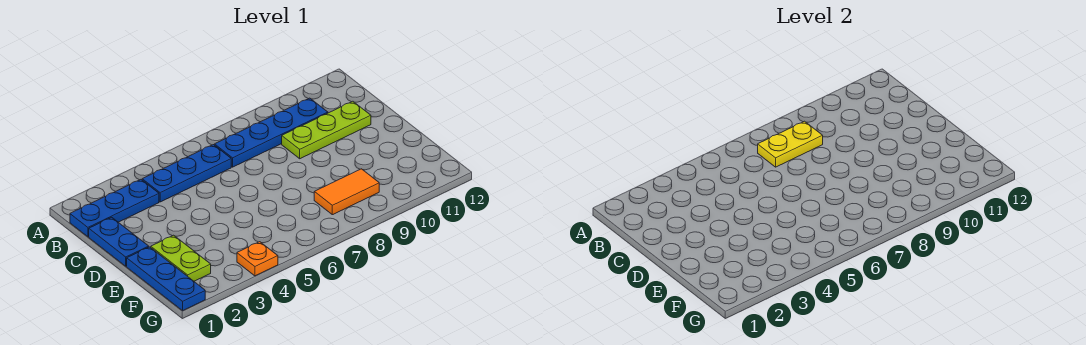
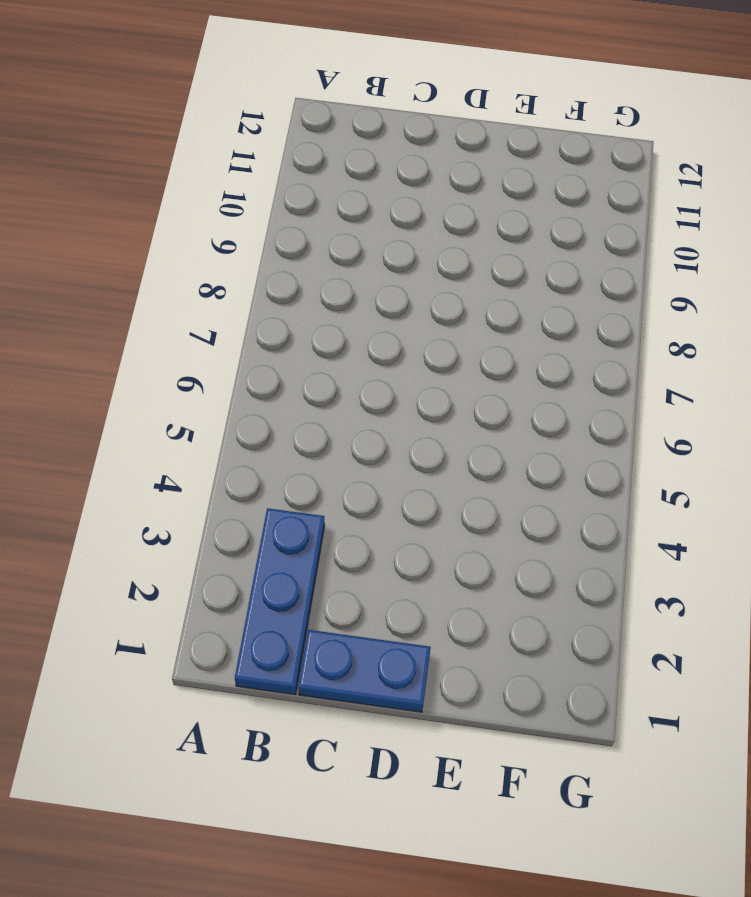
none -> blue 1x3 plate [142,145,231,202]
none -> blue 1x4 plate [215,98,328,167]

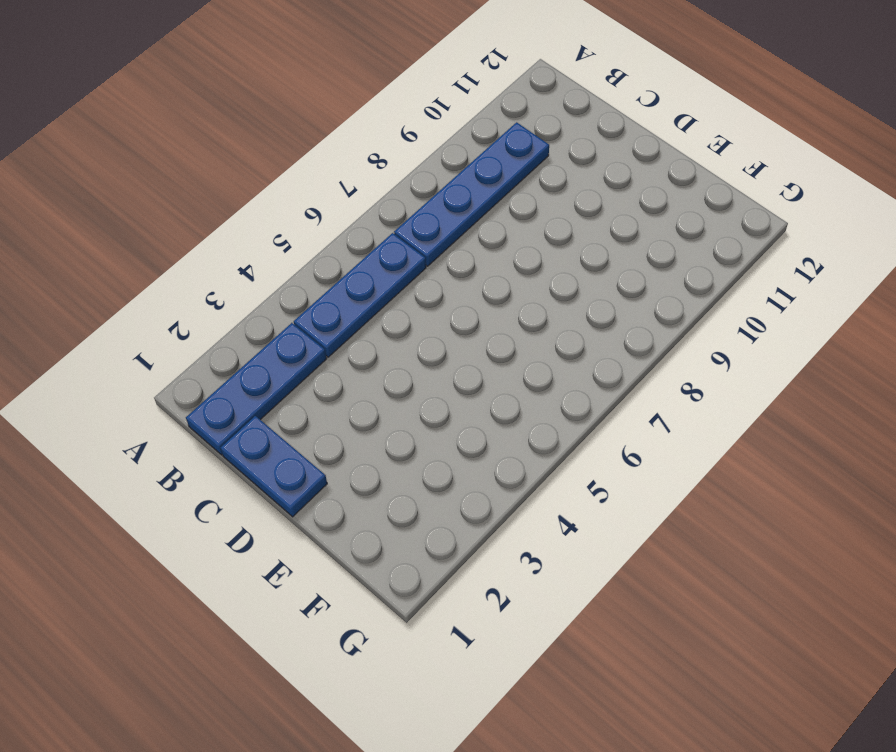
none -> lime 1x3 plate [282,101,371,159]
none -> blue 1x3 plate [127,247,205,311]

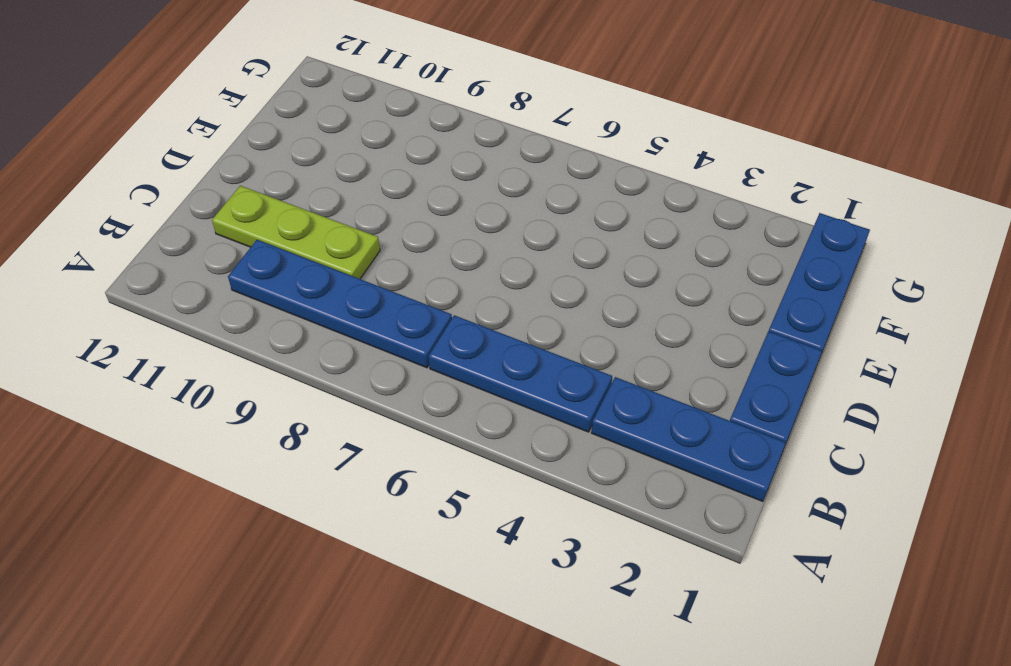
none -> lime 1x2 plate [151,235,211,281]
none -> orange 1x2 tile [314,169,379,215]

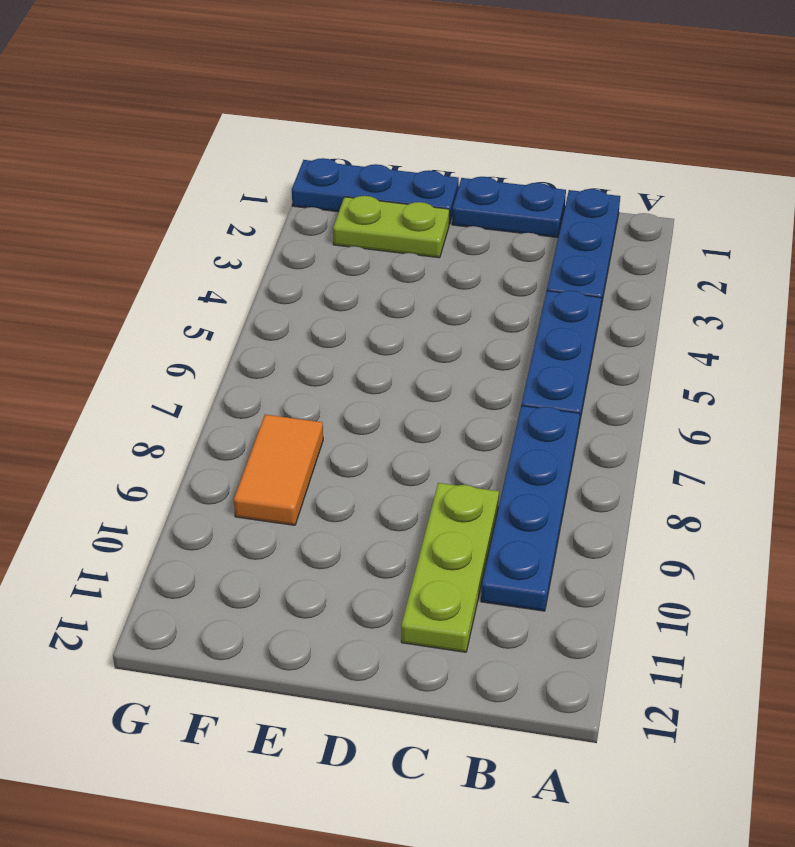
none -> orange 1x1 plate [237,242,278,276]
none -> yellow 1x2 plate [758,121,823,167]

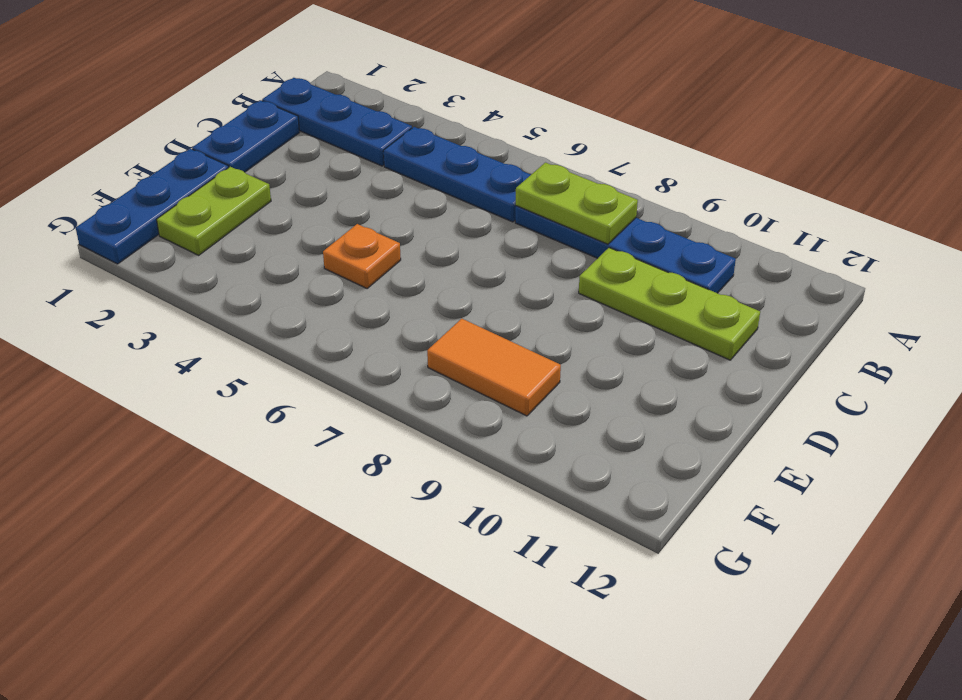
lime 1x2 plate [516,163,638,244] -> yellow 1x2 plate [758,121,823,167]
orange 1x1 plate [323,224,401,289] -> orange 1x1 plate moved to [237,242,278,276]

